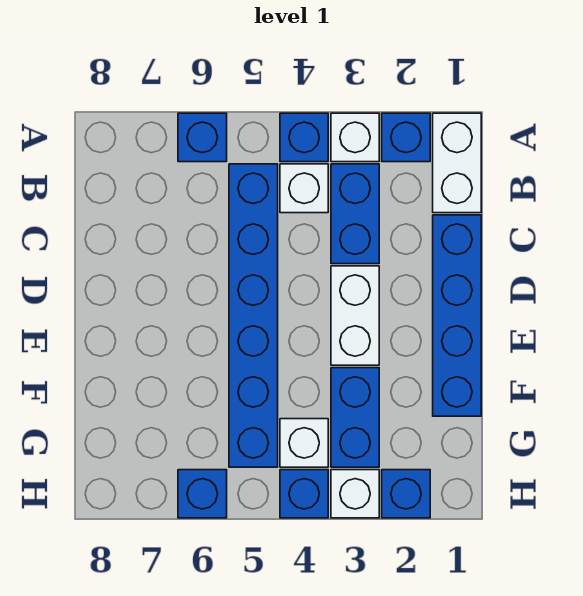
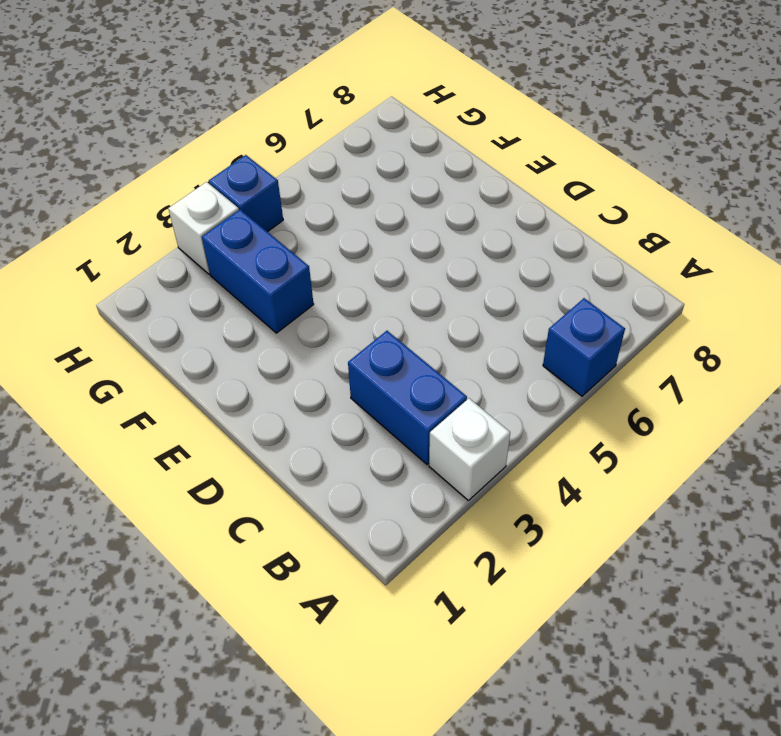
none -> white 1x2 brick [433,113,481,213]
none -> blue 1x1 brick [382,113,430,162]
none -> blue 1x1 brick [280,113,328,162]

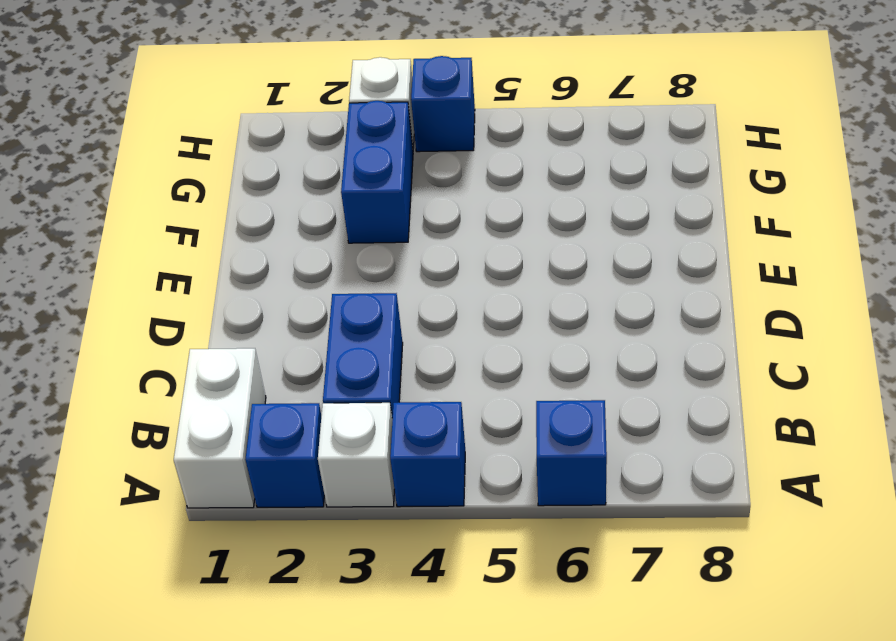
none -> white 1x1 brick [280,164,328,213]
none -> blue 1x6 brick [229,164,278,467]
none -> blue 1x4 brick [433,215,481,416]

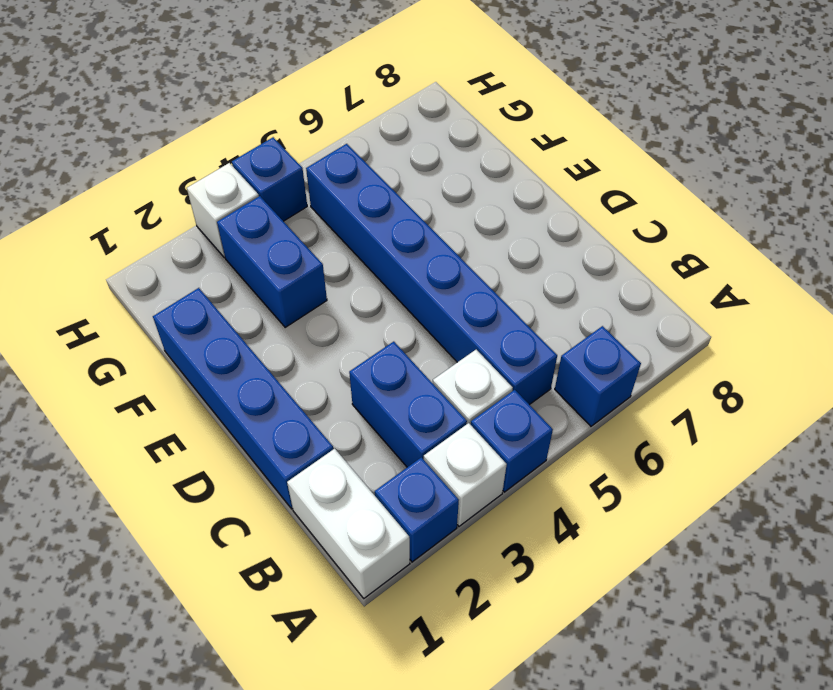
none -> white 1x2 brick [331,266,379,365]
none -> white 1x1 brick [280,419,328,467]
none -> blue 1x1 brick [382,470,430,518]

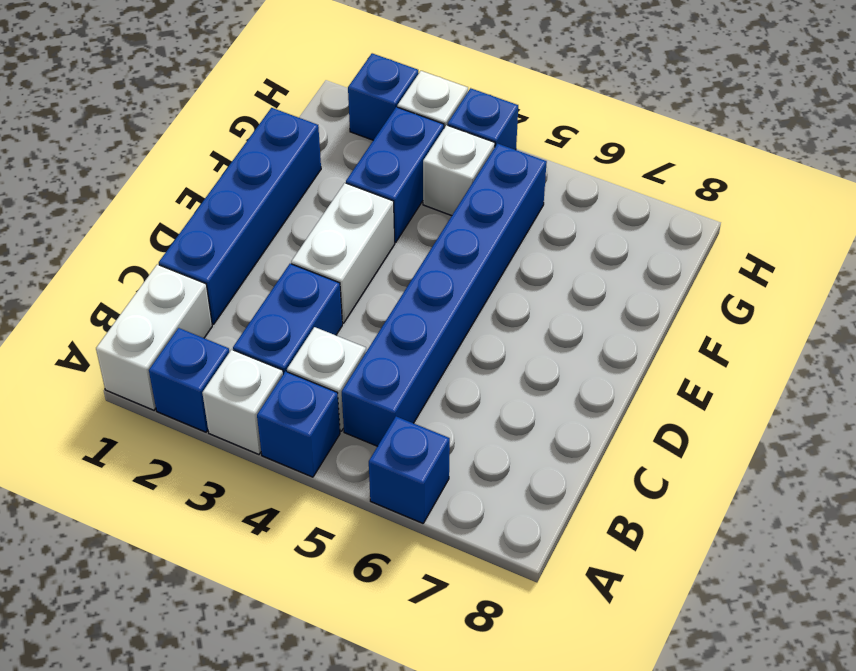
none -> blue 1x1 brick [178,470,227,518]

